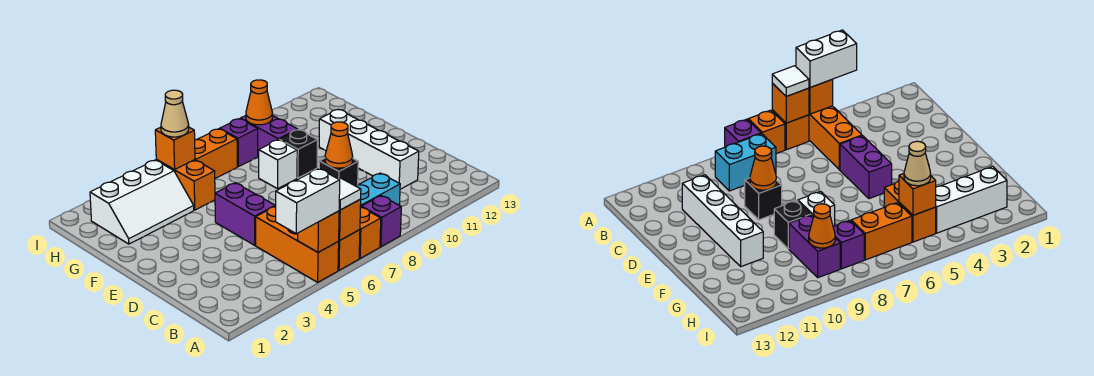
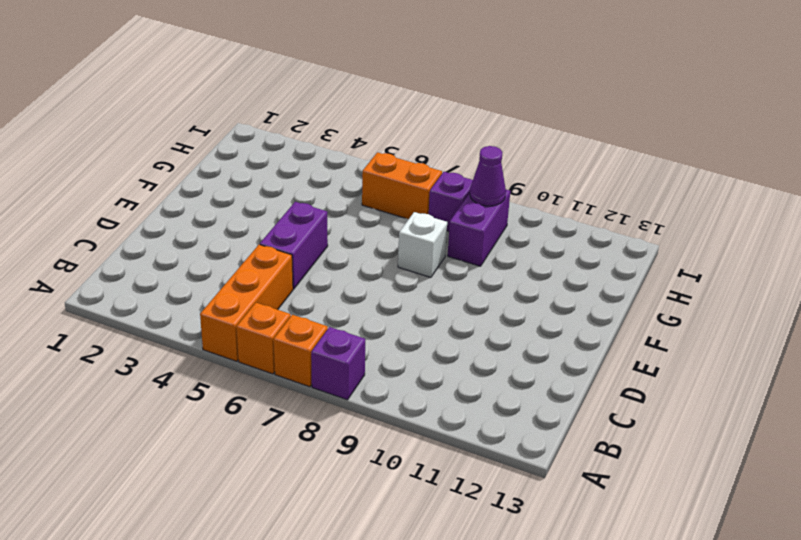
purple 1x1 cone [470,146,506,206] -> orange 1x1 cone [246,80,272,125]
none -> cyan 1x2 brick [356,173,400,207]
none -> white 1x4 brick [319,110,419,189]
none -> black 1x1 brick [319,158,358,186]

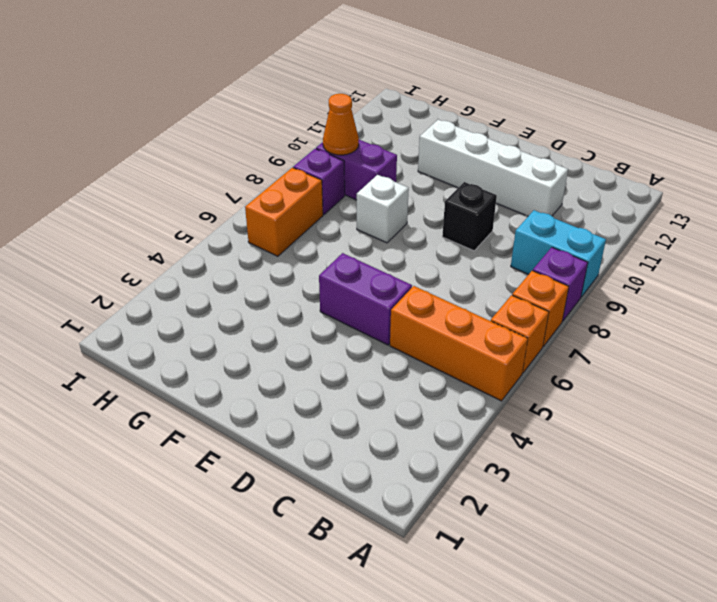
cyan 1x2 brick [511,210,606,297] -> cyan 1x2 brick turned to [356,173,400,207]
none -> black 1x1 brick [279,130,318,178]
none -> white 2x3 slope [90,160,194,244]
none -> orange 1x2 brick [156,160,215,210]

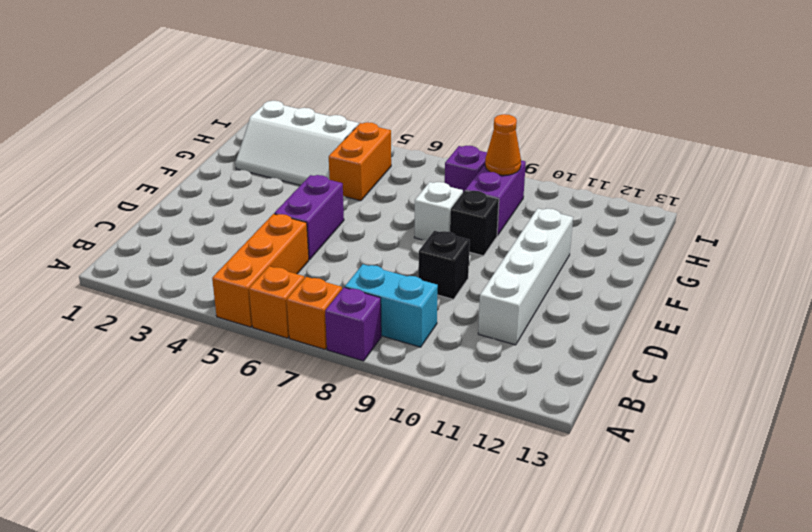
none -> orange 1x2 brick [195,129,237,178]
none -> orange 1x1 brick [298,211,339,252]
none -> orange 1x1 brick [339,199,361,240]

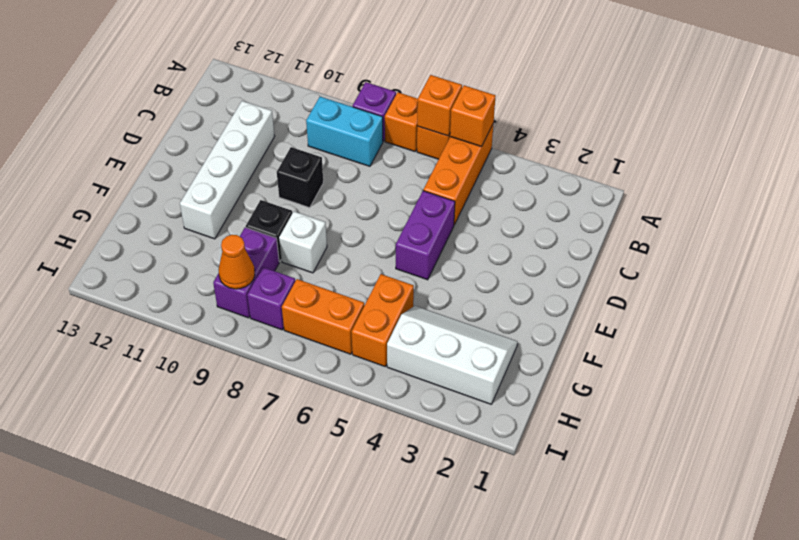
none -> orange 1x1 cone [325,122,353,168]
none -> orange 1x1 brick [155,127,195,170]
none -> white 1x2 brick [276,169,340,234]

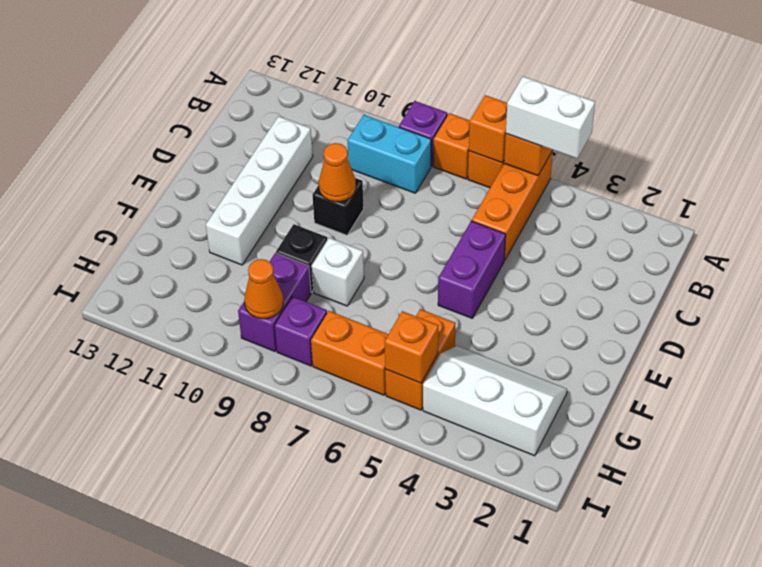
none -> white 1x1 tile [339,178,361,210]
none -> tan 1x1 cone [161,90,189,137]

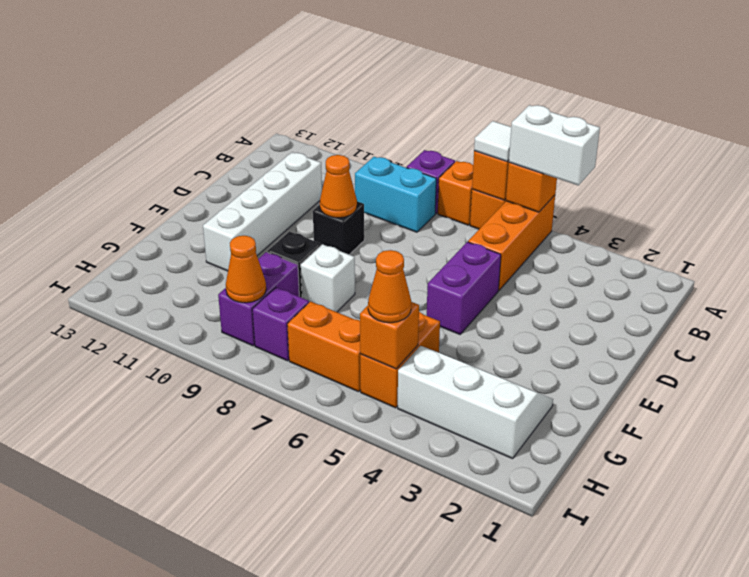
orange 1x1 cone [368,250,411,323] -> tan 1x1 cone [161,90,189,137]

